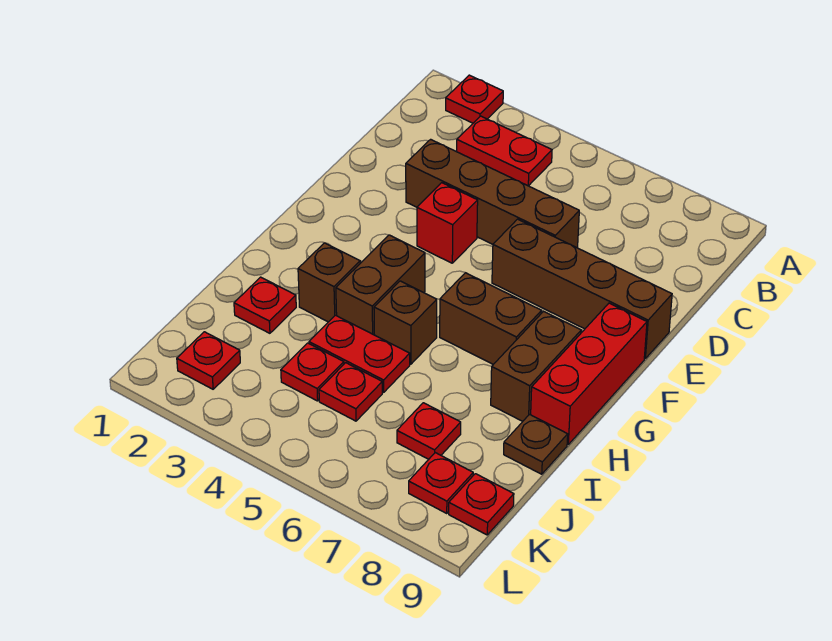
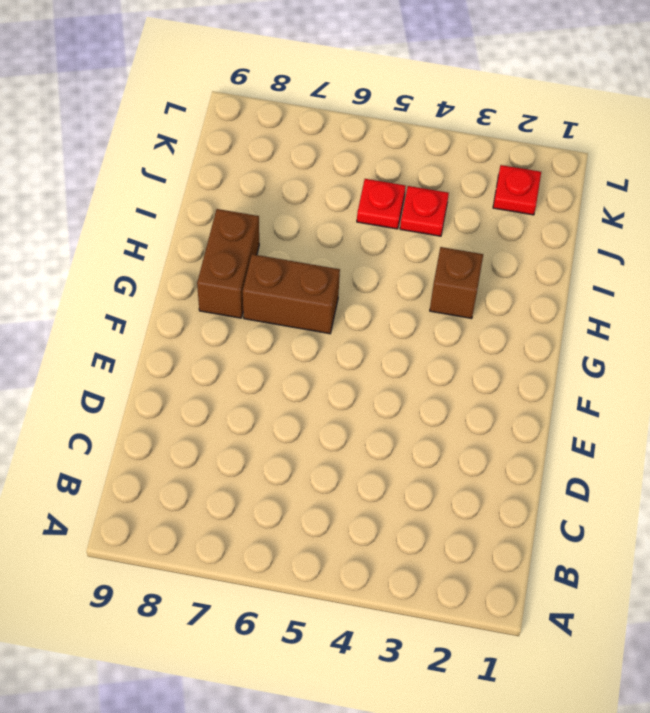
none -> red 1x1 plate [446,75,503,123]
none -> red 1x2 plate [457,116,552,186]
none -> brown 1x4 brick [406,139,579,248]

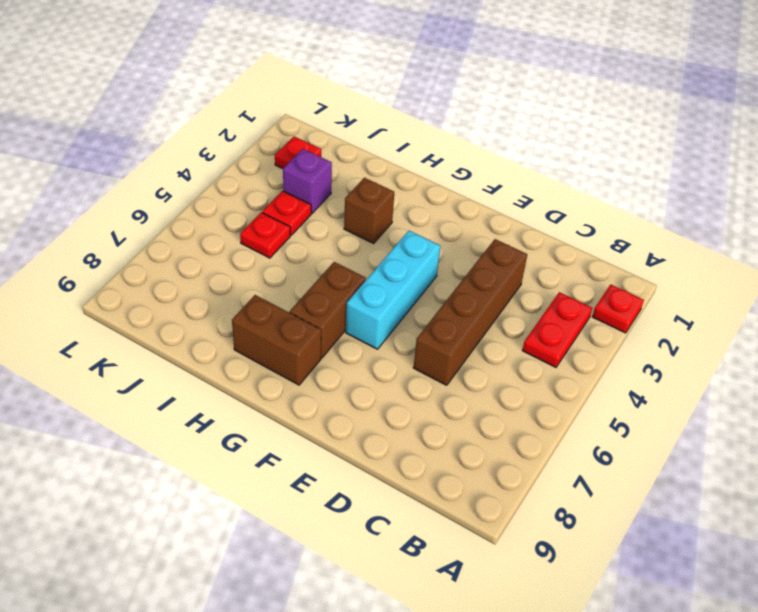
cyan 1x3 brick [346,231,440,349] -> none
purple 1x1 brick [283,149,332,213] -> none
none -> red 1x1 brick [417,183,478,263]
none -> brown 1x4 brick [492,219,672,358]
none -> red 1x3 brick [531,303,647,444]

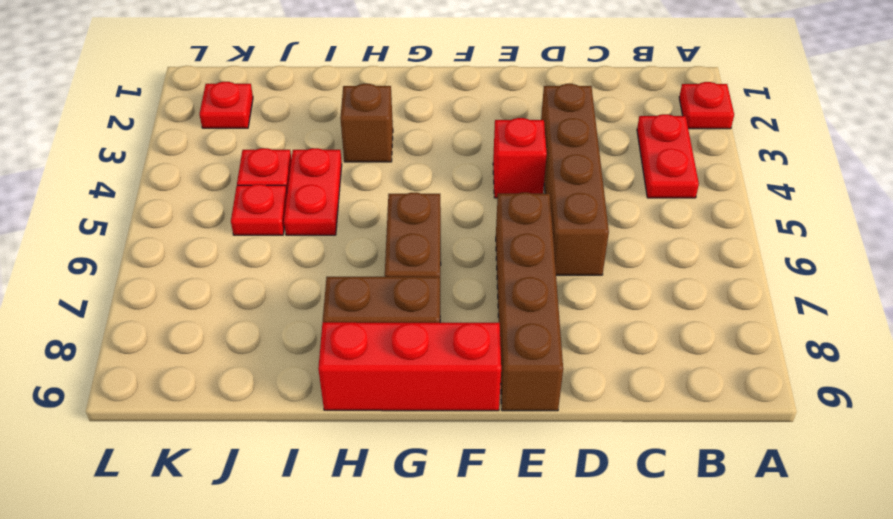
none -> brown 1x2 brick [336,235,425,335]
none -> brown 1x1 brick [374,281,437,364]
none -> red 1x1 plate [234,277,296,333]

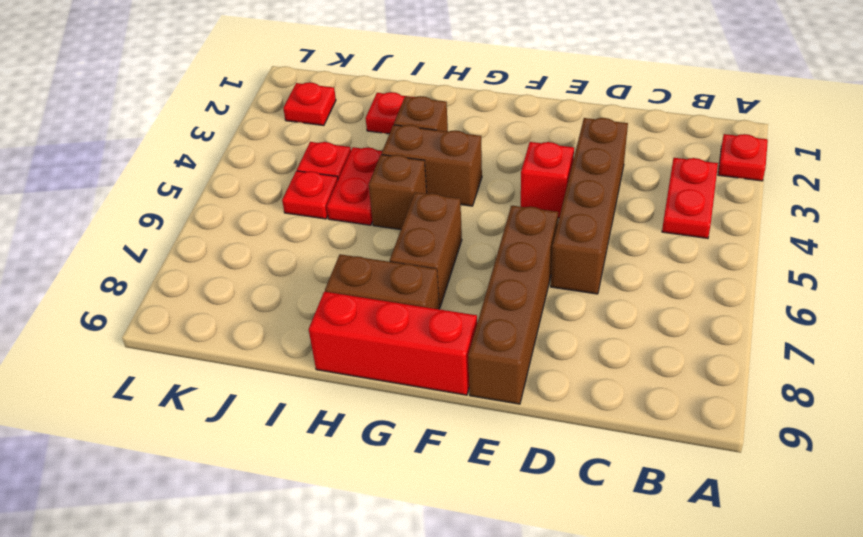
none -> brown 1x1 plate [504,414,568,474]
none -> red 1x1 plate [397,403,461,459]
none -> red 1x1 plate [409,453,473,513]

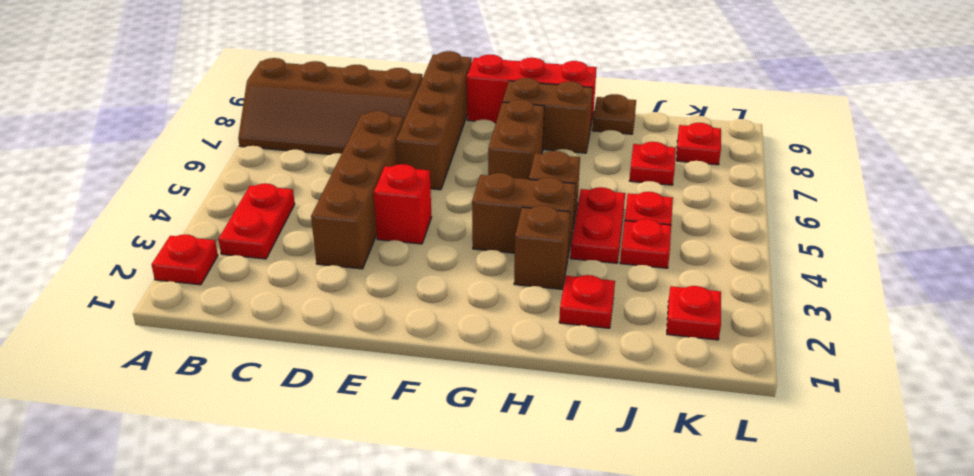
brown 2x4 slope [238,58,423,155] -> none
none -> red 1x1 plate [449,474,514,535]

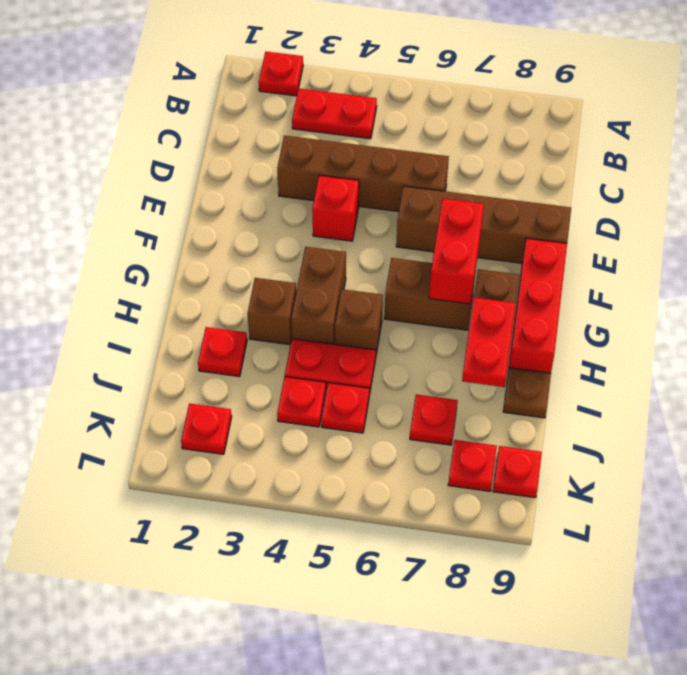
red 1x2 brick [429,199,484,304] -> none
red 1x2 plate [462,298,516,387] -> none

